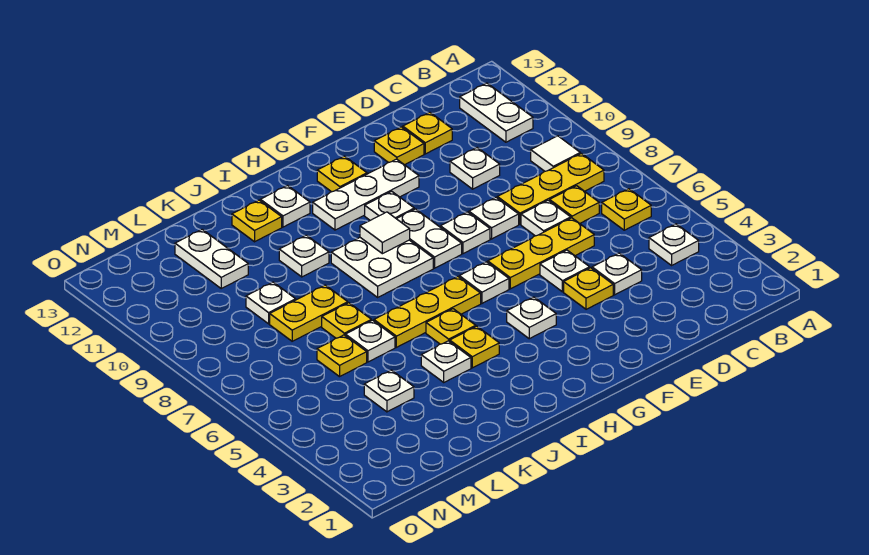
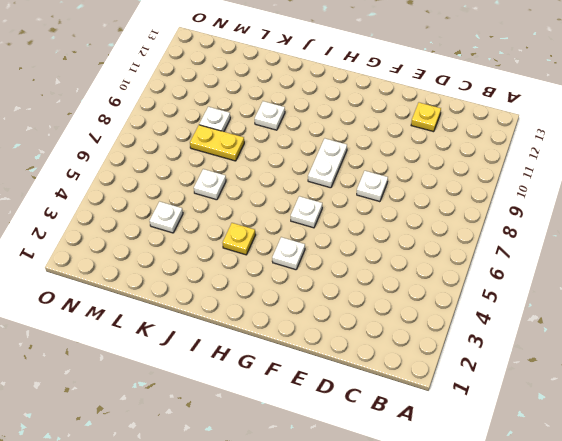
none -> white 1x1 plate [649,224,699,265]
none -> yellow 1x1 plate [602,189,651,230]
none -> yellow 1x3 plate [497,153,604,224]
none -> white 1x1 tile [531,136,580,171]

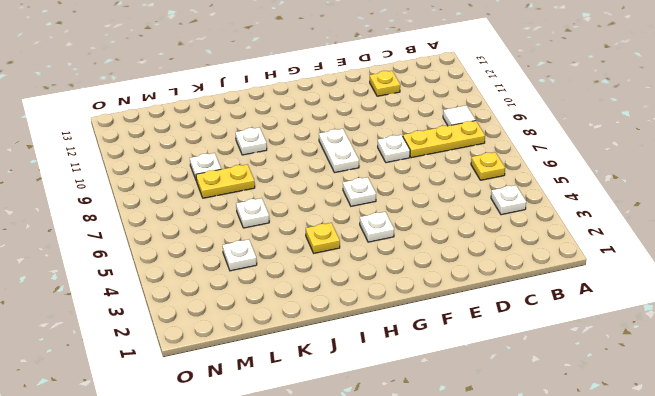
none -> white 1x2 plate [460,83,533,142]
none -> yellow 1x1 plate [550,186,599,223]
none -> white 1x1 plate [592,253,642,295]
none -> yellow 1x3 plate [488,218,594,289]

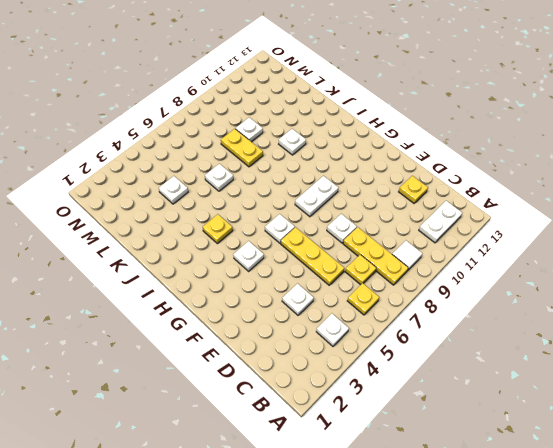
none -> white 1x1 plate [521,200,571,236]
none -> white 1x1 plate [450,148,500,189]
none -> yellow 1x1 plate [564,268,613,309]
none -> white 1x1 plate [540,250,590,292]

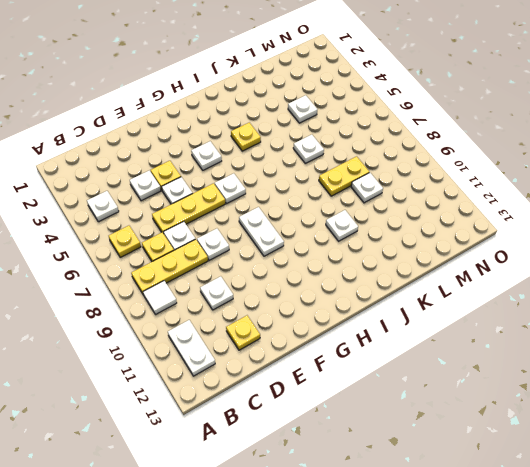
none -> yellow 1x1 plate [374,127,424,165]
none -> white 1x1 plate [441,212,490,254]
none -> white 1x3 plate [313,159,419,230]
none -> white 1x1 plate [365,191,414,220]

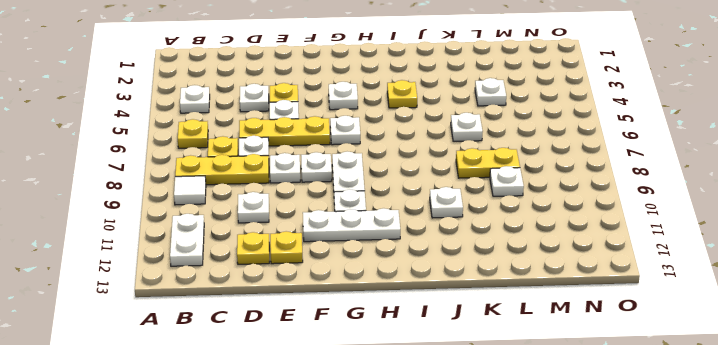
none -> yellow 1x1 plate [317,156,367,192]
none -> yellow 1x3 plate [374,277,481,347]
none -> white 2x2 plate [331,238,433,297]
none -> yellow 1x1 plate [426,309,476,344]

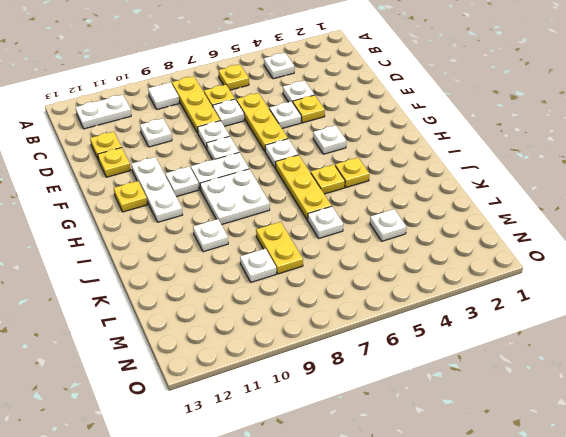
none -> white 1x1 plate [260,186,310,227]
none -> white 1x1 plate [421,341,471,382]
none -> yellow 1x1 plate [232,200,282,242]
none -> yellow 1x1 plate [322,303,371,338]

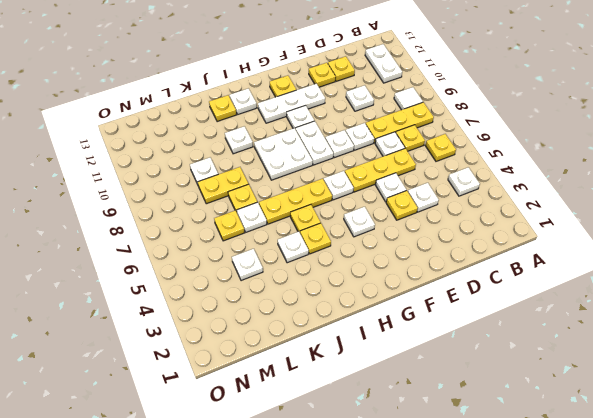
none -> white 1x2 plate [175,229,248,288]
none -> white 1x1 tile [360,212,410,254]

